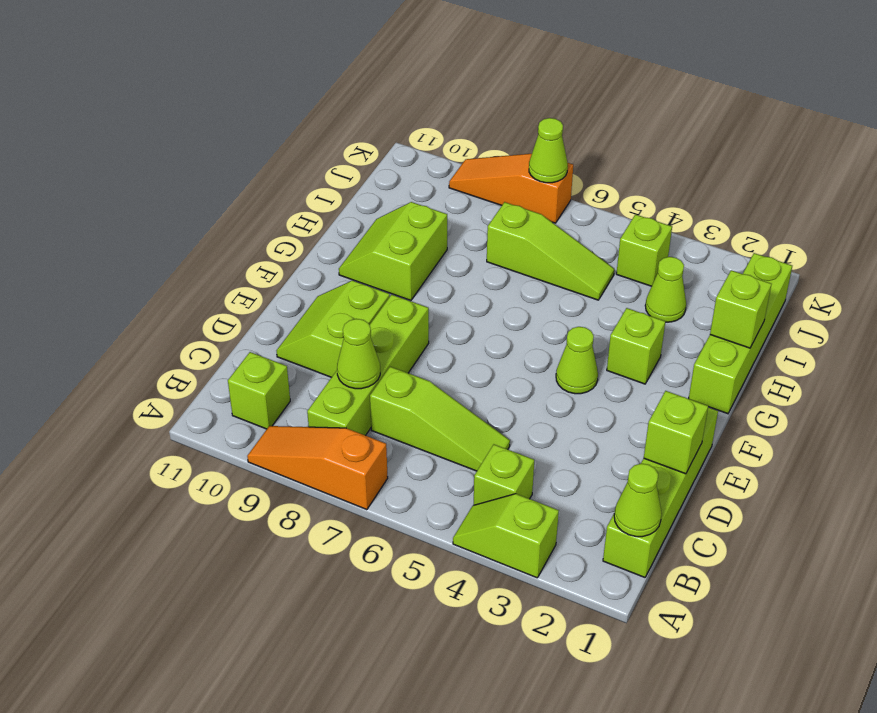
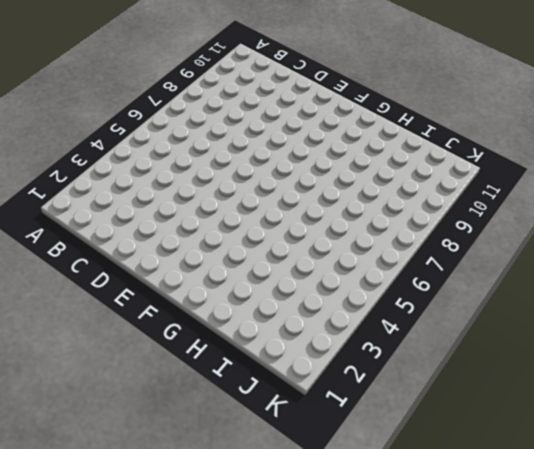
none -> lime 1x2 slope [453,494,559,578]
none -> orange 1x3 slope [247,426,388,510]
none -> lime 1x4 brick [603,407,718,577]

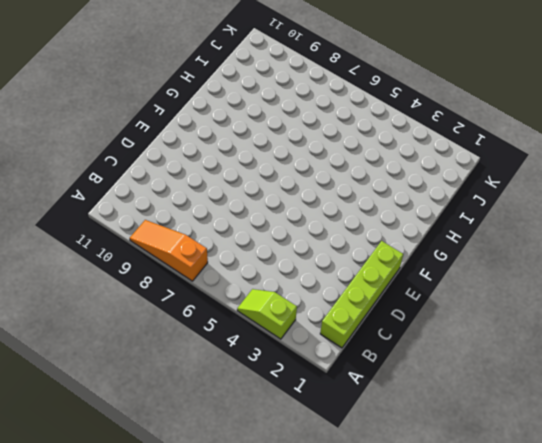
none -> lime 1x1 brick [474,444,534,505]
none -> lime 1x4 brick [307,295,429,436]
none -> lime 1x1 brick [228,352,290,429]

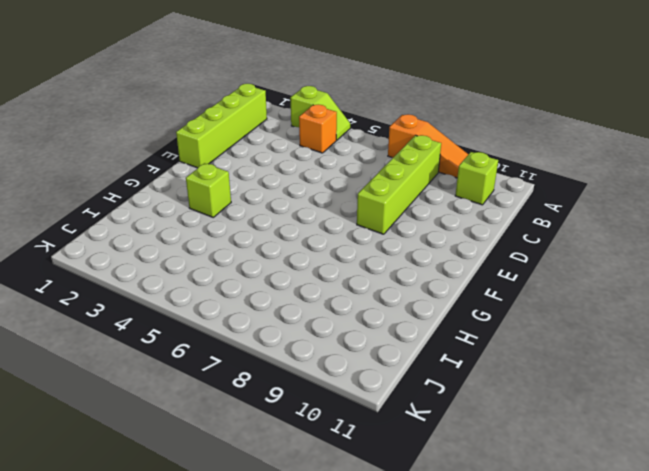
orange 1x1 brick [299,105,337,153] -> lime 1x1 brick [474,444,534,505]
none -> lime 1x3 slope [370,367,510,471]
none -> lime 2x2 slope [276,280,390,377]
none -> lime 1x1 cone [556,327,598,394]

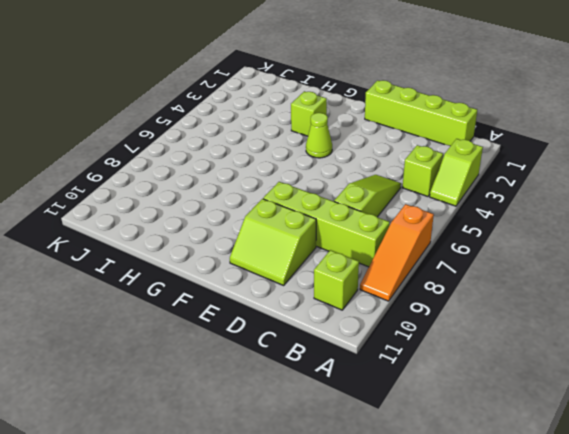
none -> lime 1x4 brick [689,253,792,414]
none -> lime 2x2 slope [339,202,447,301]
none -> lime 1x1 cone [645,257,686,322]

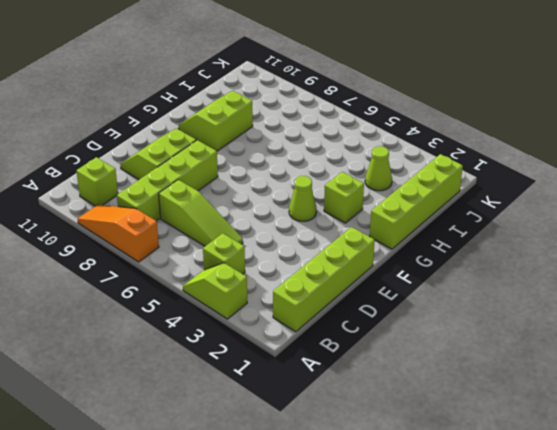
none -> lime 1x3 slope [487,202,614,300]
none -> lime 1x1 brick [616,214,672,286]
none -> orange 1x3 slope [449,154,573,223]

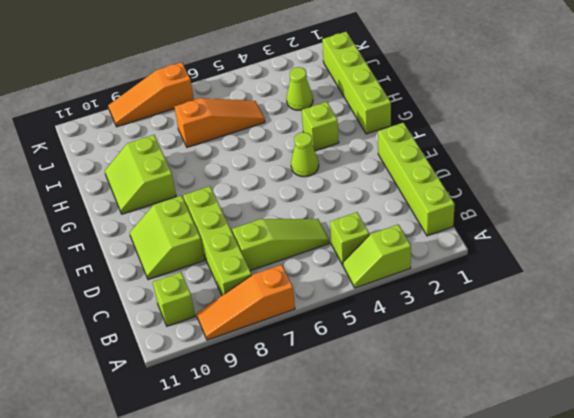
orange 1x3 slope [174,98,265,147] -> lime 1x3 slope [487,202,614,300]
none -> lime 1x1 brick [616,214,672,286]
none -> lime 1x1 cone [614,464,662,537]
none -> lime 1x1 cone [337,319,380,389]

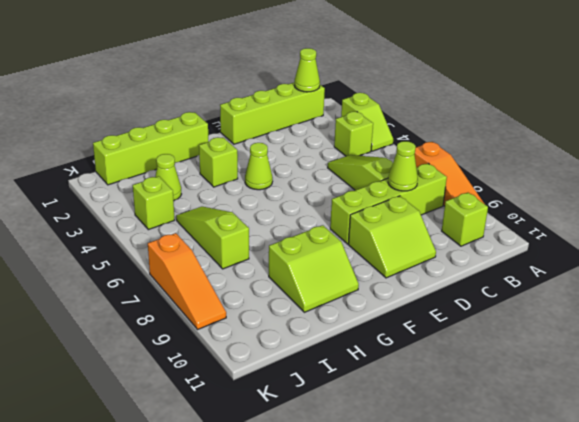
none -> lime 1x1 brick [644,391,708,474]
none -> lime 1x1 brick [710,270,771,348]
none -> lime 1x1 cone [529,118,568,183]

